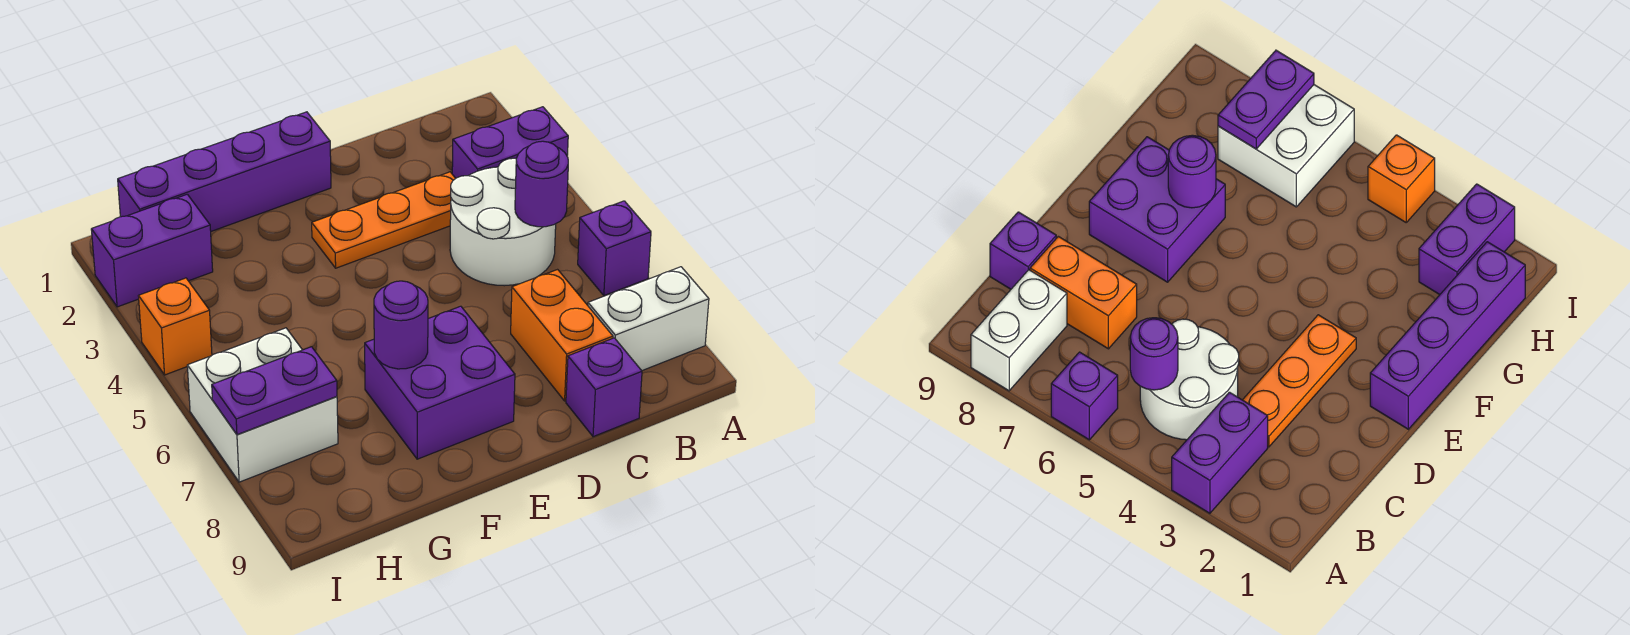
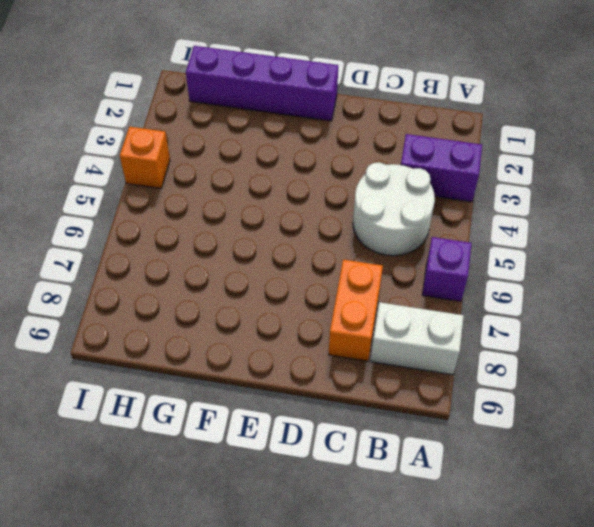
none -> orange 1x3 plate [312,172,456,268]
none -> purple 1x1 brick [566,338,642,437]
none -> purple 2x2 brick [365,306,515,459]

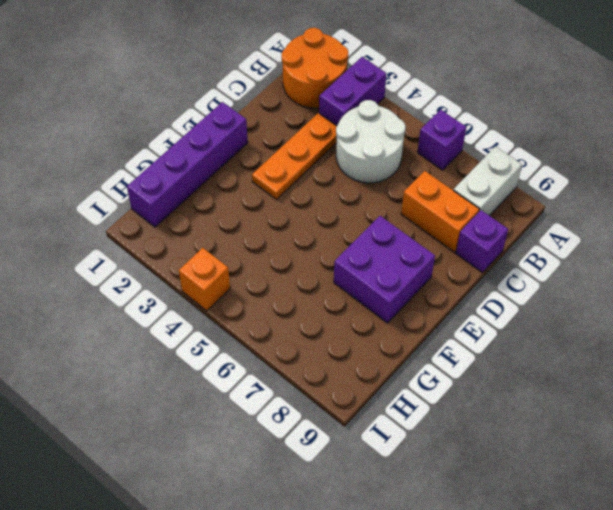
orange 2x2 round brick [282,28,348,108] -> none
none -> purple 1x2 brick [91,194,213,307]
none -> white 2x2 brick [187,328,338,482]
none -> purple 1x1 round brick [515,141,568,227]

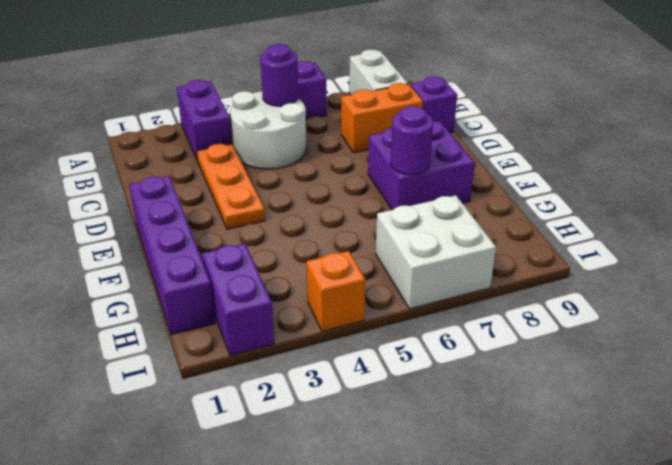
none -> purple 1x2 plate [212,347,337,435]

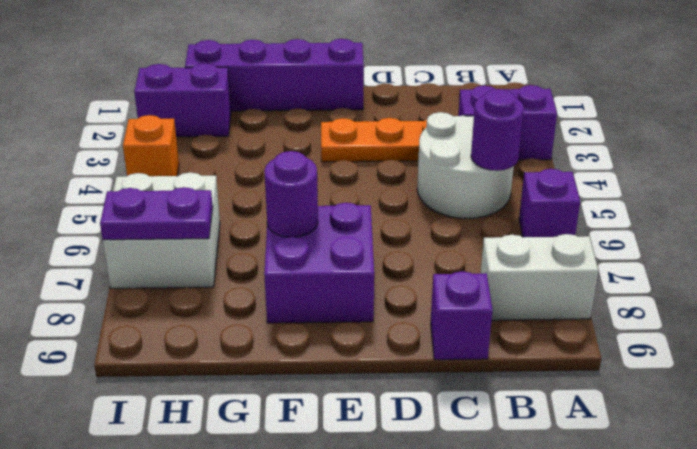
none -> orange 1x2 brick [511,270,613,401]

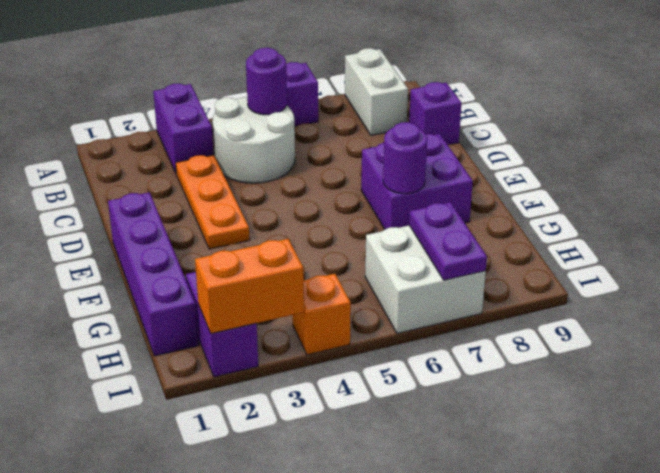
orange 1x2 brick [195,239,304,334] -> orange 1x2 brick moved to [511,270,613,401]

